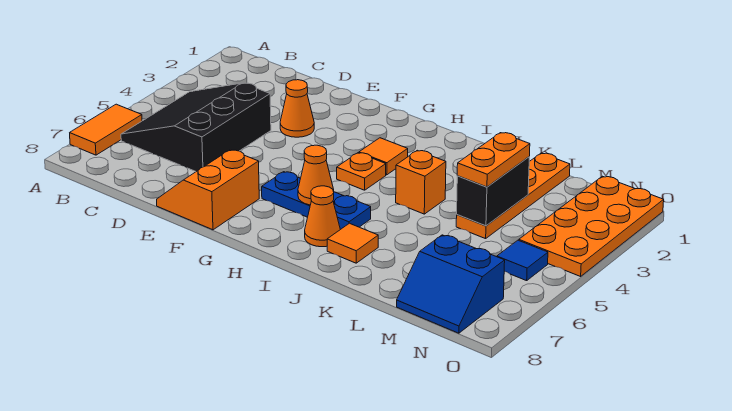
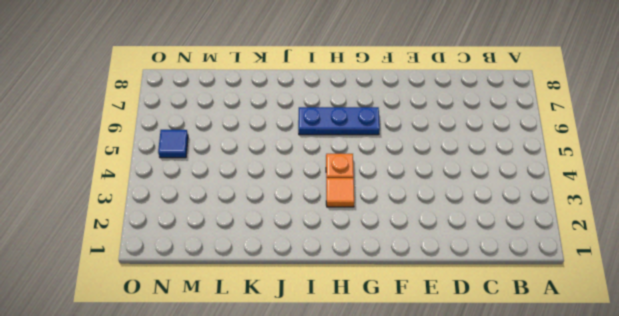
none -> orange 1x2 tile [70,104,142,155]
none -> black 3x3 slope [121,83,271,172]
none -> orange 1x1 cone [280,80,314,137]

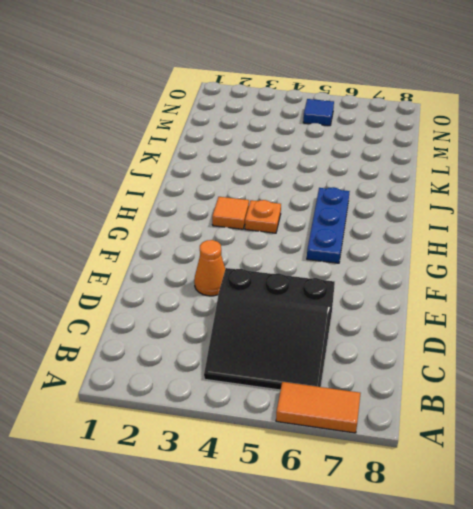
none -> orange 2x2 slope [157,150,259,230]
none -> orange 1x1 cone [305,186,340,247]
none -> orange 1x1 brick [396,150,446,214]

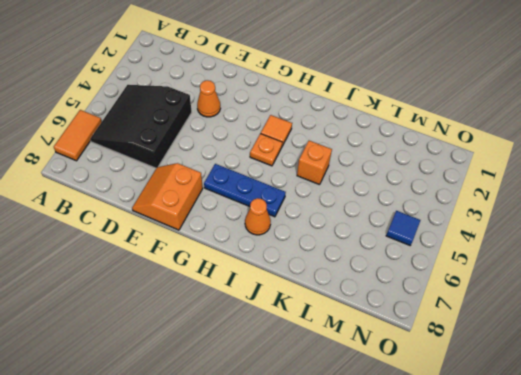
none -> orange 1x1 tile [327,223,378,263]
none -> orange 1x4 plate [456,153,570,239]
none -> blue 2x2 slope [397,235,505,333]

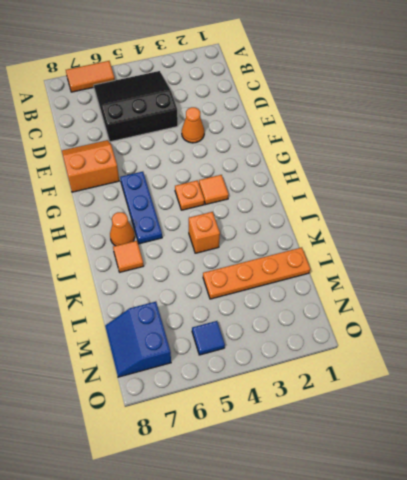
none -> orange 2x4 plate [519,176,664,276]
none -> orange 1x1 cone [298,145,334,205]
none -> black 1x2 brick [457,157,529,226]

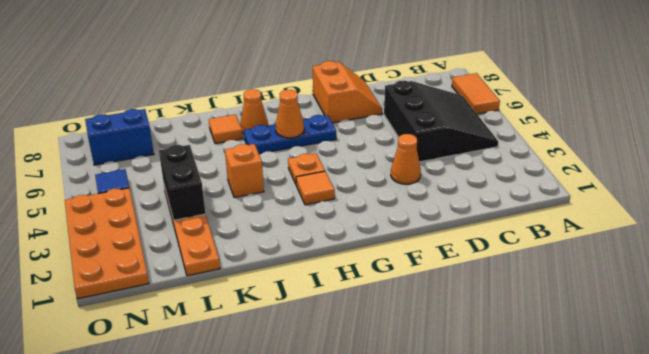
none -> orange 1x2 plate [457,133,530,187]

